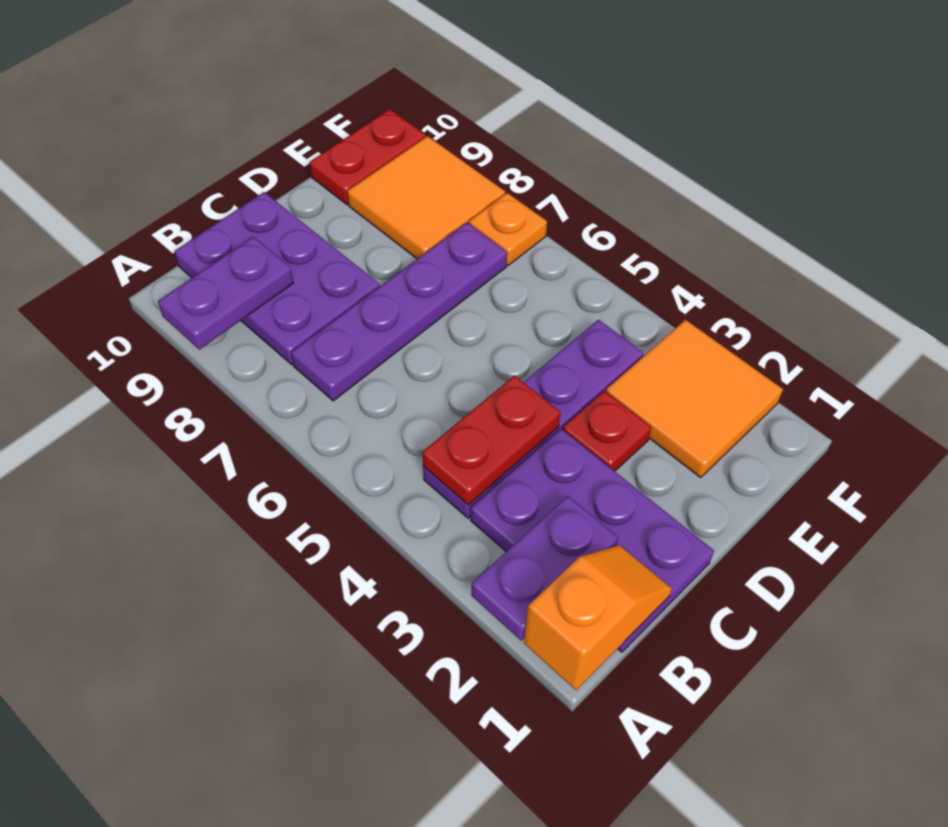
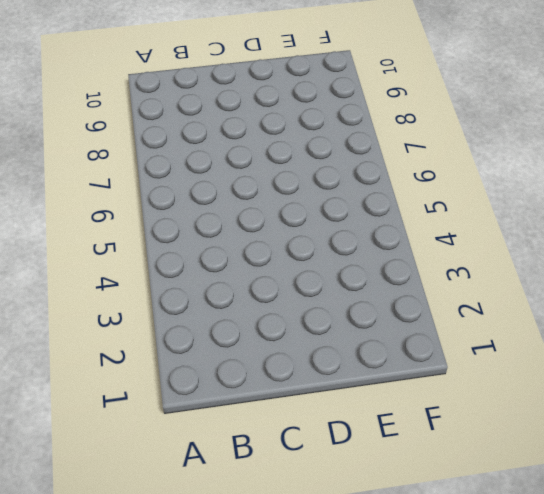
none -> purple 2x3 plate [471,429,714,652]
none -> purple 1x4 plate [423,320,643,518]
none -> purple 1x4 plate [291,223,507,401]

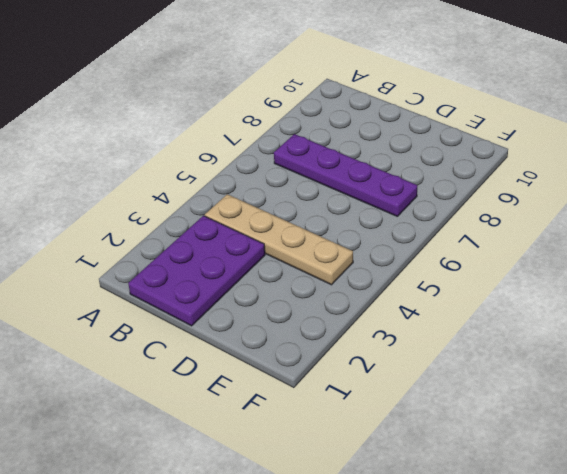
tan 1x4 plate [205,194,353,285] -> purple 1x4 plate [423,320,643,518]
none -> purple 2x3 plate [174,192,380,365]
none -> red 1x1 plate [563,391,651,471]
none -> orange 2x2 tile [606,320,783,478]

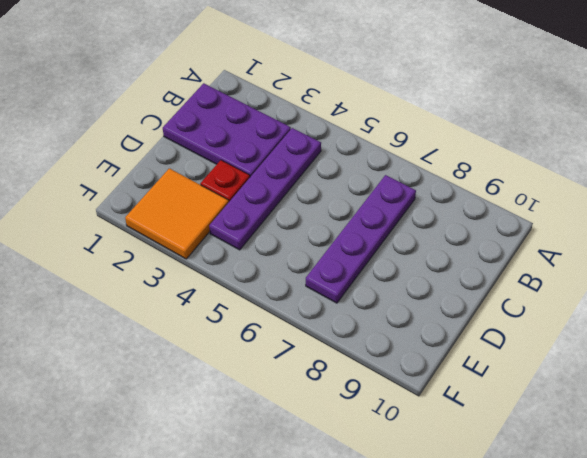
none -> purple 2x3 plate [174,192,380,365]
none -> orange 2x2 tile [347,136,505,259]
none -> red 1x2 plate [310,109,426,205]

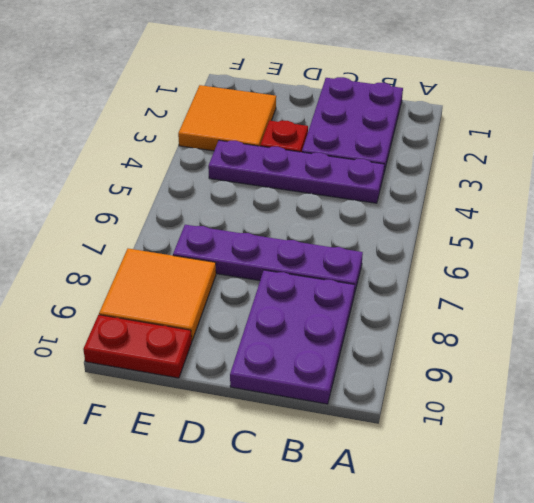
none -> orange 1x1 plate [469,193,547,265]
none -> orange 1x2 slope [524,545,672,690]
none -> purple 1x2 plate [471,496,618,640]

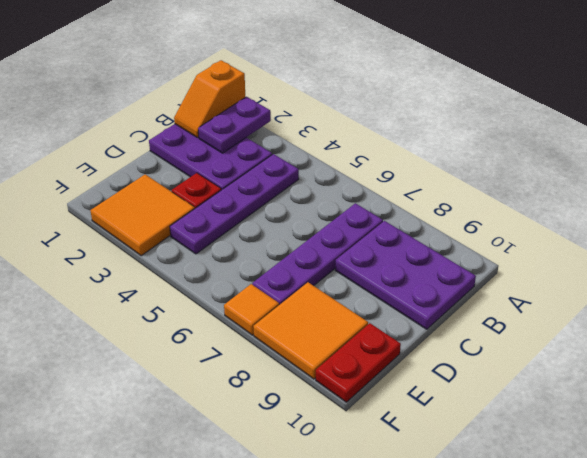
orange 1x1 tile [224,284,279,335] -> orange 1x1 plate [469,193,547,265]
none -> purple 1x2 plate [158,237,293,350]
none -> red 1x2 plate [422,376,561,505]

